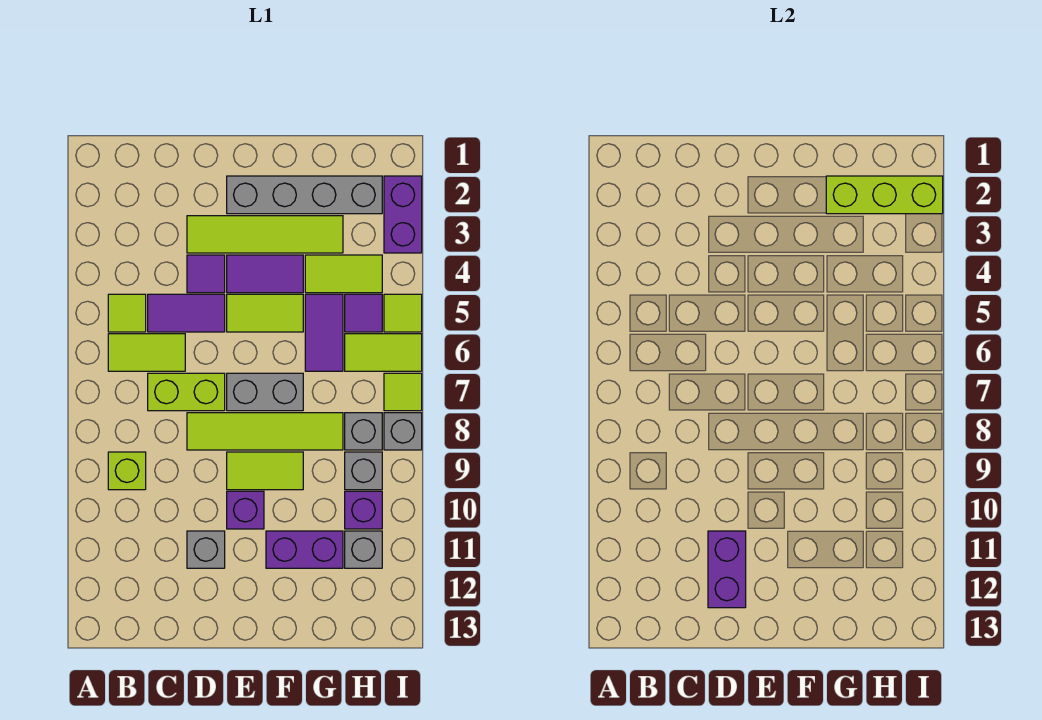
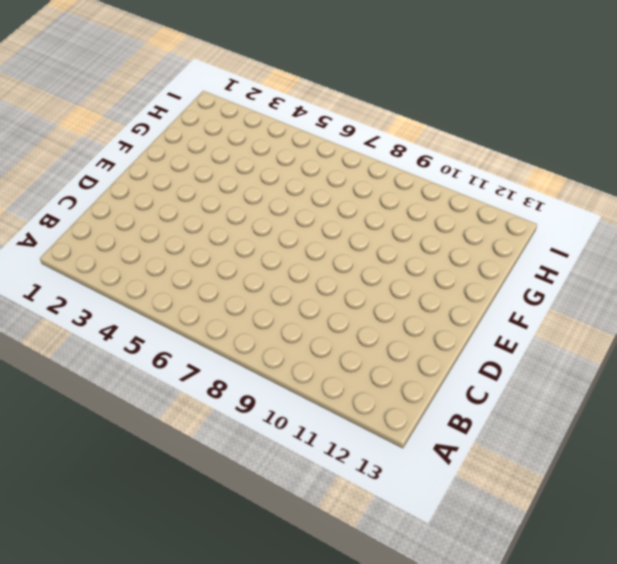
none -> lime 1x1 tile [108,294,146,332]
none -> lime 1x2 tile [108,334,185,371]
none -> lime 1x1 brick [108,452,146,490]
none -> purple 1x2 tile [148,294,225,332]

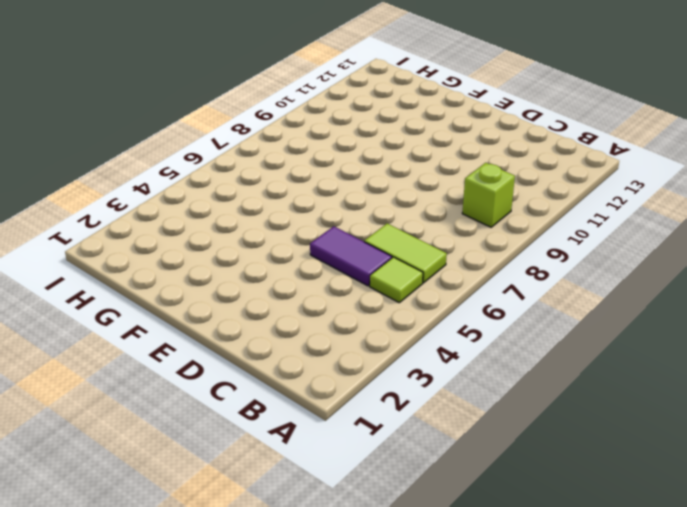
none -> lime 1x2 brick [148,373,225,411]
none -> lime 1x4 tile [187,216,343,253]
none -> purple 1x1 tile [187,255,225,293]
none -> lime 1x4 tile [187,413,343,450]

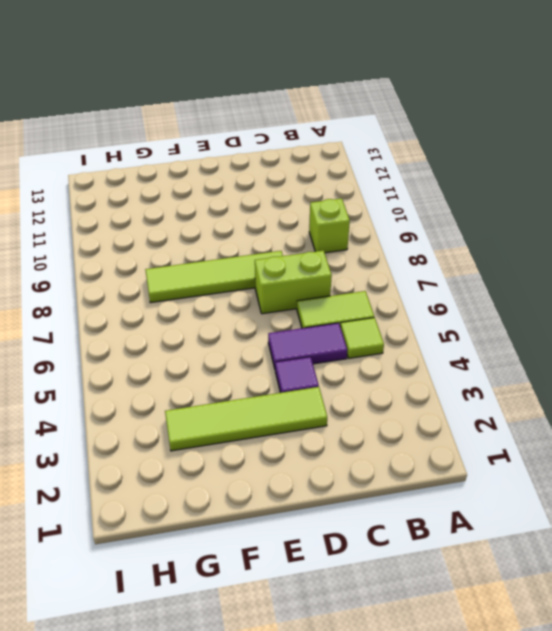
none -> grey 1x1 brick [187,531,225,568]
none -> grey 1x4 brick [227,176,382,214]
none -> purple 1x2 tile [227,255,303,293]
none -> lime 1x2 tile [227,294,303,332]

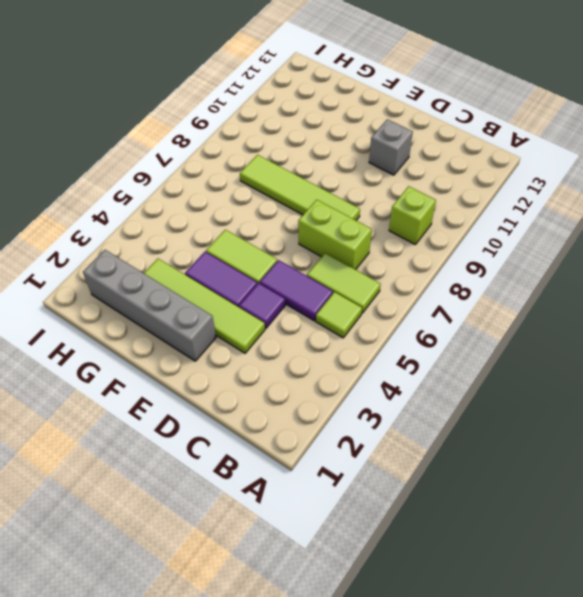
none -> grey 1x2 brick [227,373,303,411]
none -> lime 1x2 tile [227,452,303,490]
none -> purple 1x1 brick [227,491,264,529]
none -> purple 1x2 brick [266,531,343,568]

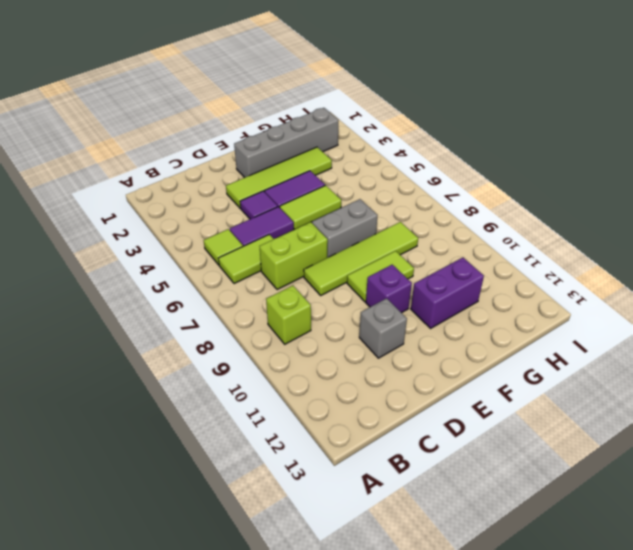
none -> lime 1x2 tile [305,255,382,293]
none -> purple 1x2 tile [305,294,343,371]
none -> purple 1x1 tile [345,294,382,332]
none -> lime 1x2 tile [345,334,422,371]

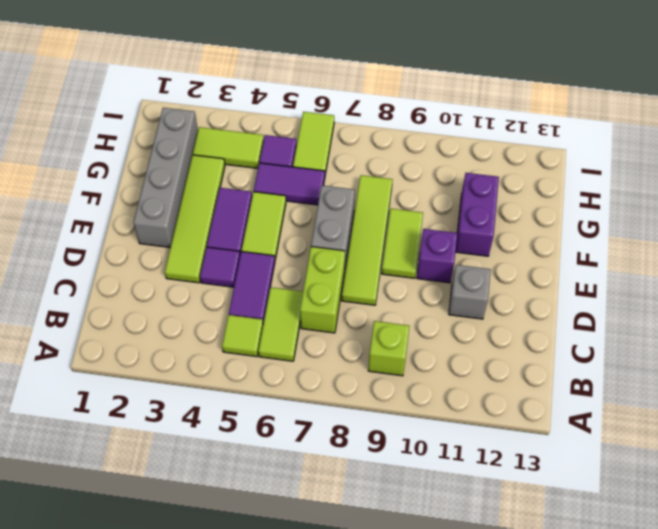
lime 1x2 tile [193,127,264,168] -> lime 1x2 tile turned to [305,255,382,293]
none -> grey 1x1 brick [345,413,382,450]
none -> grey 1x1 brick [345,452,382,490]
none -> purple 1x1 brick [345,491,382,529]
none -> grey 1x1 brick [345,531,382,568]

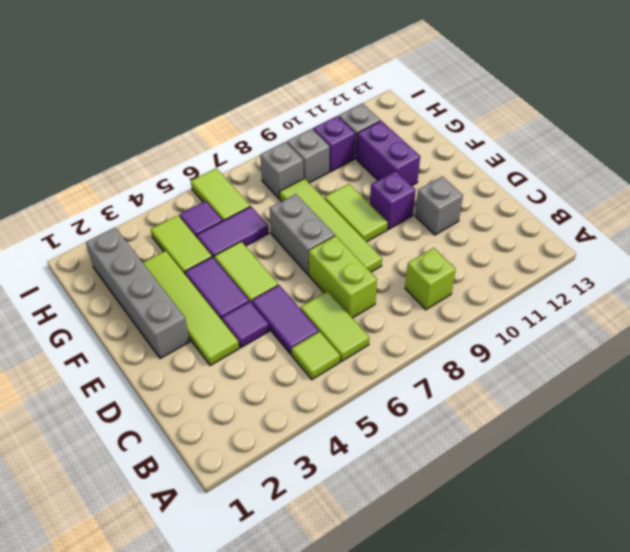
none -> purple 1x2 brick [384,176,422,253]
none -> lime 1x1 tile [384,294,422,332]
none -> lime 1x1 tile [384,373,422,411]
none -> grey 1x1 brick [384,413,422,450]

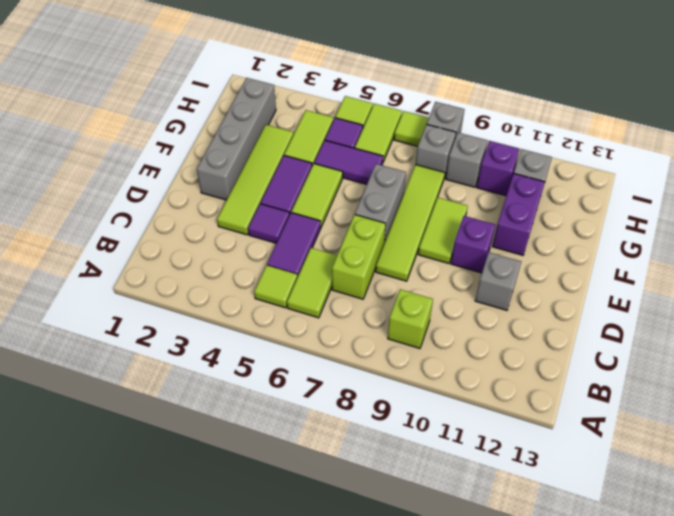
none -> purple 1x2 brick [384,176,422,253]
none -> purple 1x2 brick [708,531,746,608]
none -> lime 1x3 brick [826,176,943,214]

